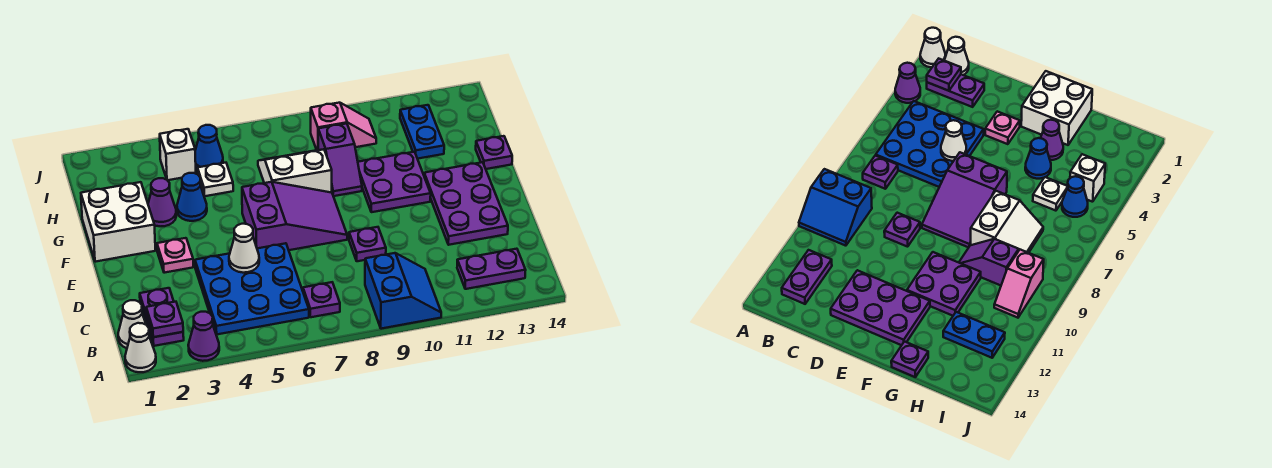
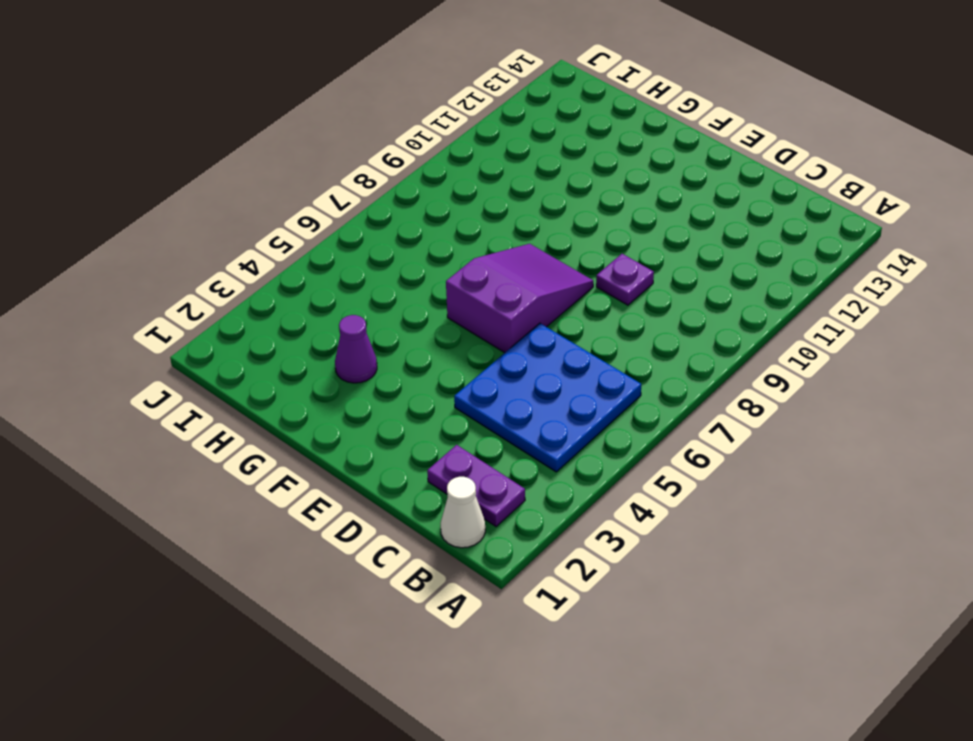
none -> white 1x1 cone [125,323,156,372]
none -> purple 1x1 cone [188,312,219,361]
none -> blue 2x2 slope [365,253,441,329]

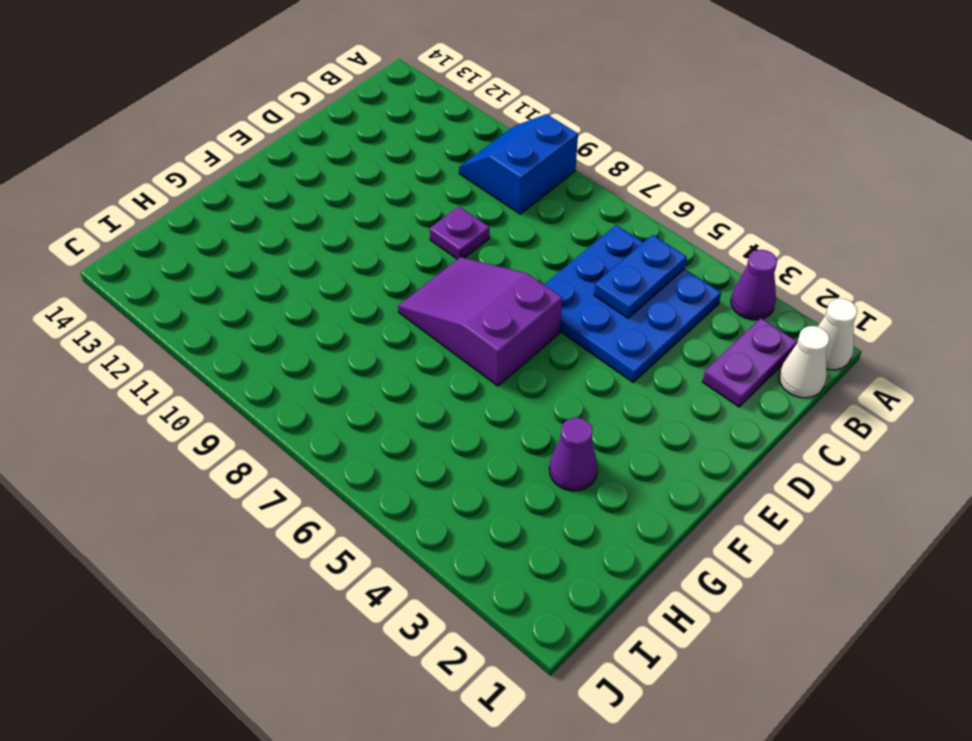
blue 1x2 plate [594,235,687,318] -> blue 1x2 plate moved to [400,105,444,159]
none -> purple 1x1 plate [303,282,340,317]
none -> purple 1x2 plate [457,249,526,289]
none -> purple 2x3 plate [424,162,508,245]

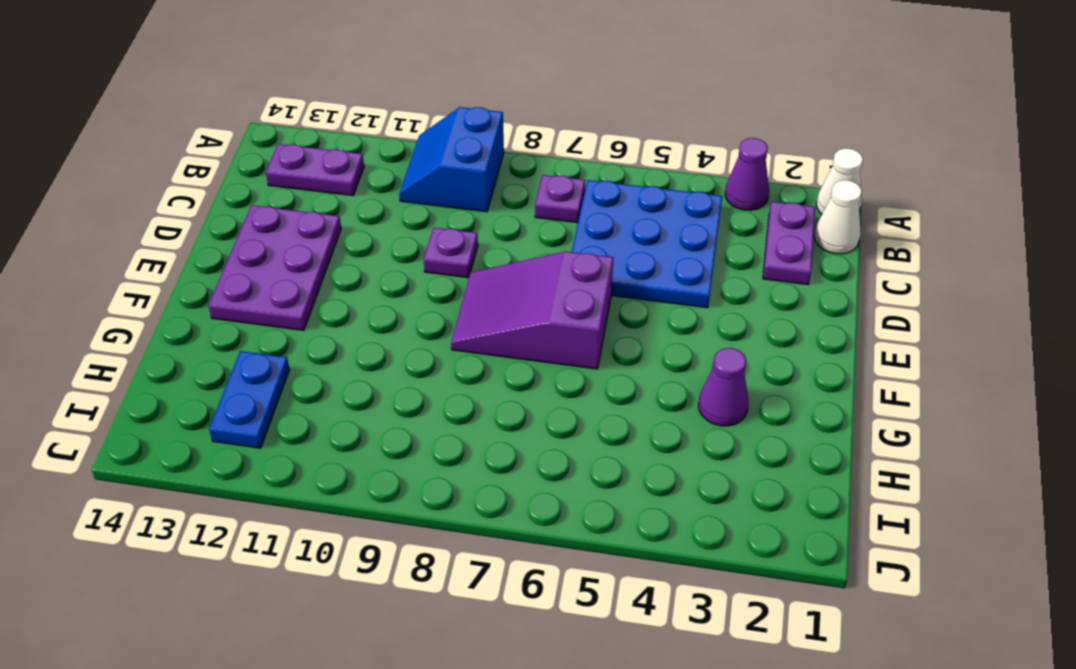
none -> pink 1x1 plate [157,238,193,273]
none -> white 2x2 brick [81,182,155,262]
none -> purple 2x2 plate [358,152,431,212]

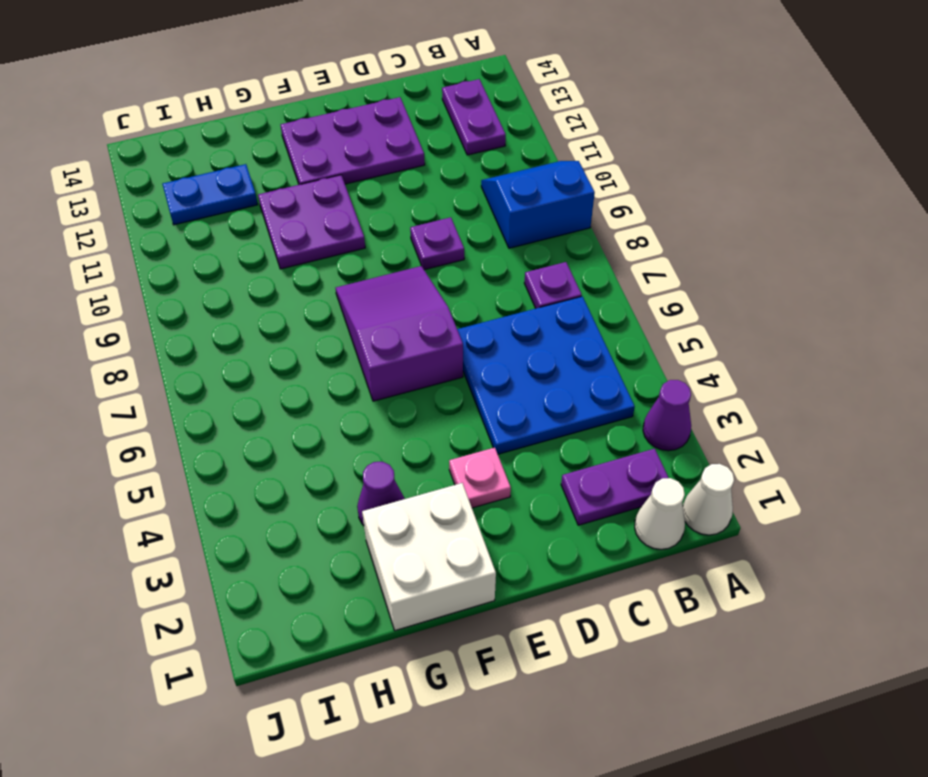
none -> blue 1x1 cone [177,173,207,221]
none -> white 2x2 slope [258,149,332,193]
none -> purple 1x2 slope [318,124,362,196]

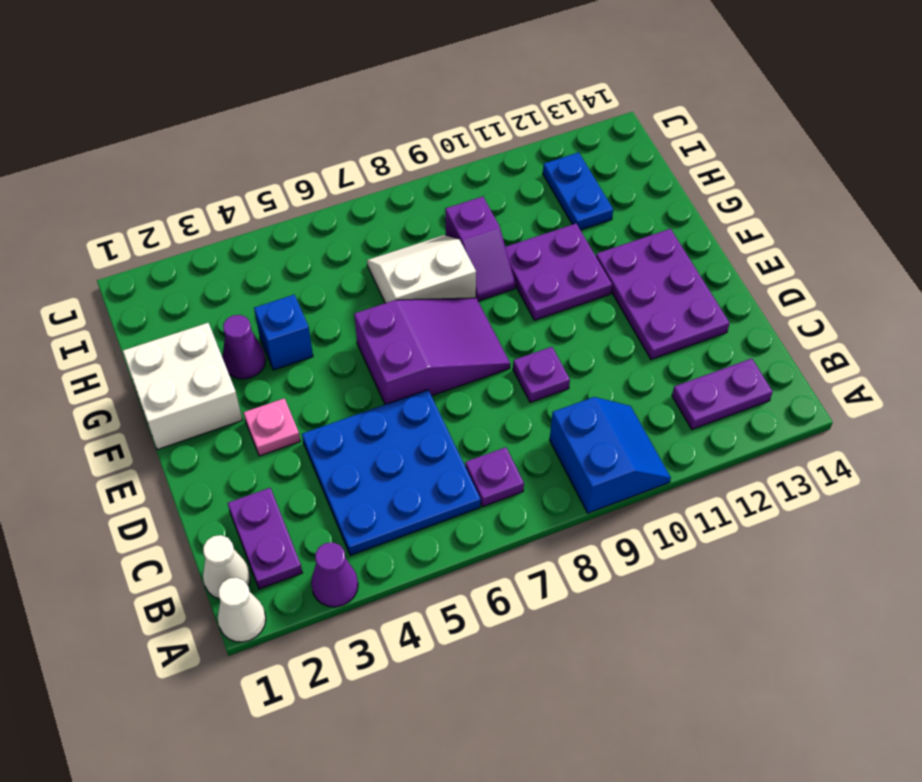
blue 1x1 brick [254,295,313,370] -> blue 1x1 cone [177,173,207,221]
none -> purple 1x1 plate [476,136,512,169]
none -> white 1x1 plate [197,163,233,196]
none -> white 1x1 brick [160,129,196,180]

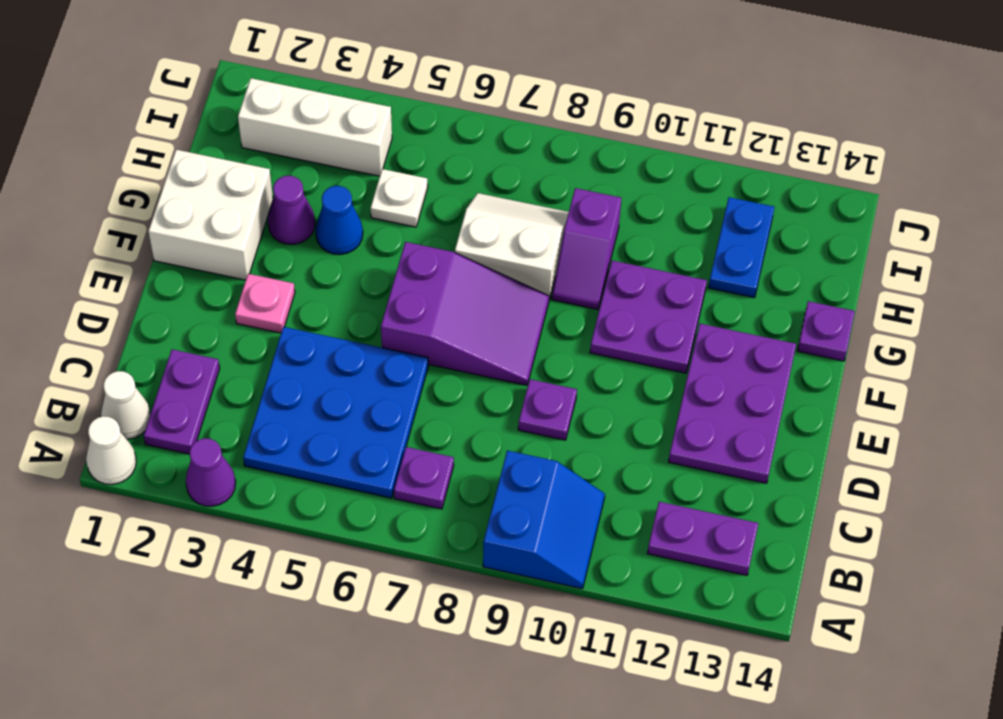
white 1x3 brick [238,78,392,176] -> white 1x1 brick [160,129,196,180]
none -> blue 1x1 cone [195,125,223,169]
none -> pink 1x2 slope [311,103,376,150]
none -> purple 1x1 plate [146,302,183,337]

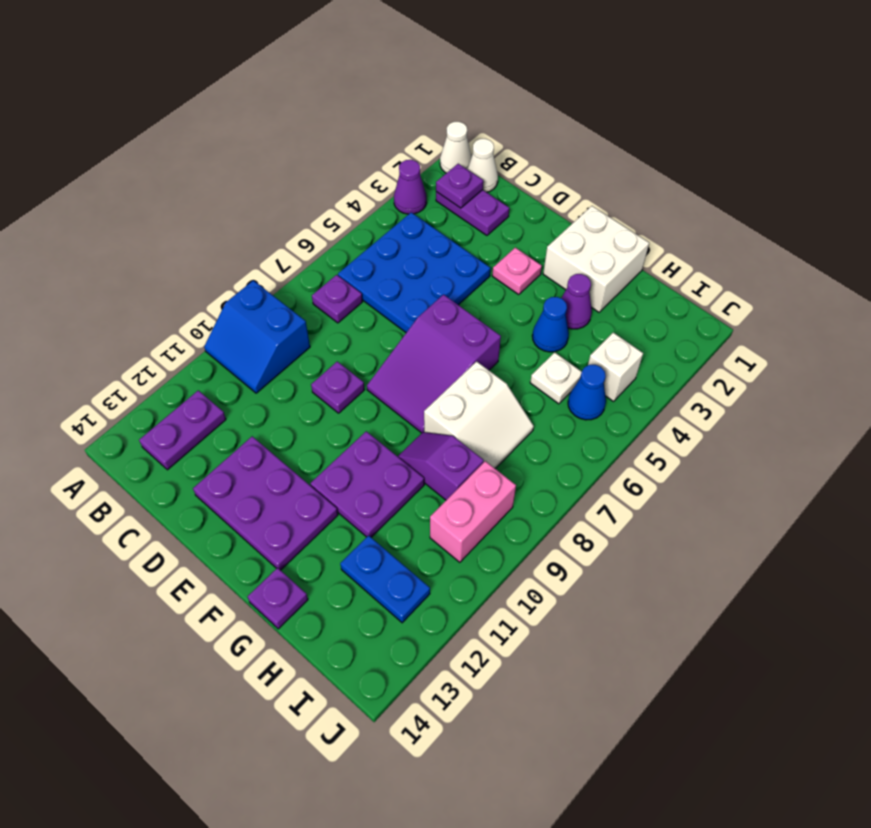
pink 1x2 brick [430,461,516,562] -> pink 1x2 slope [311,103,376,150]
none -> white 1x1 cone [229,224,259,273]

